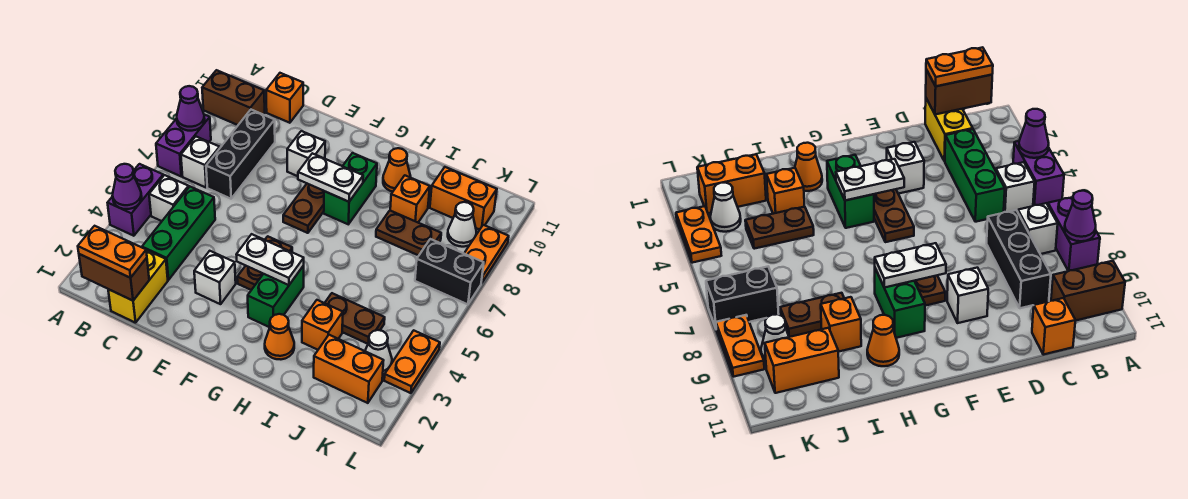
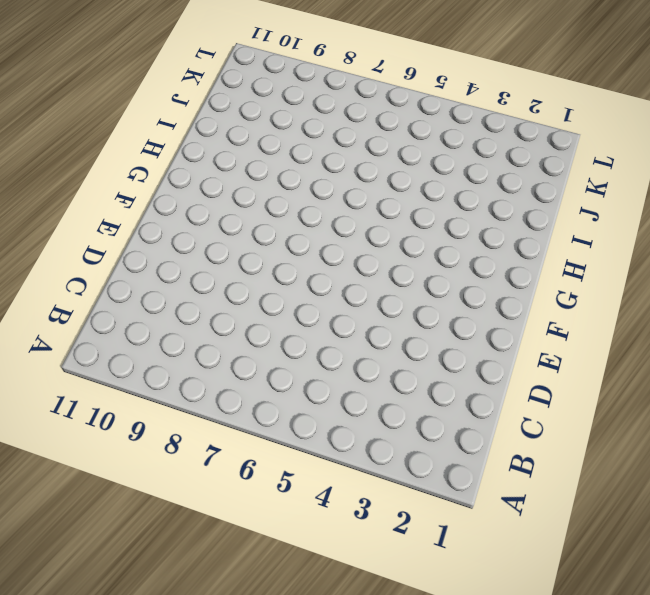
none -> purple 1x2 brick [108,164,163,236]
none -> purple 1x2 brick [156,115,211,176]
none -> brown 1x2 brick [202,70,265,125]
none -> white 1x1 brick [149,175,189,221]

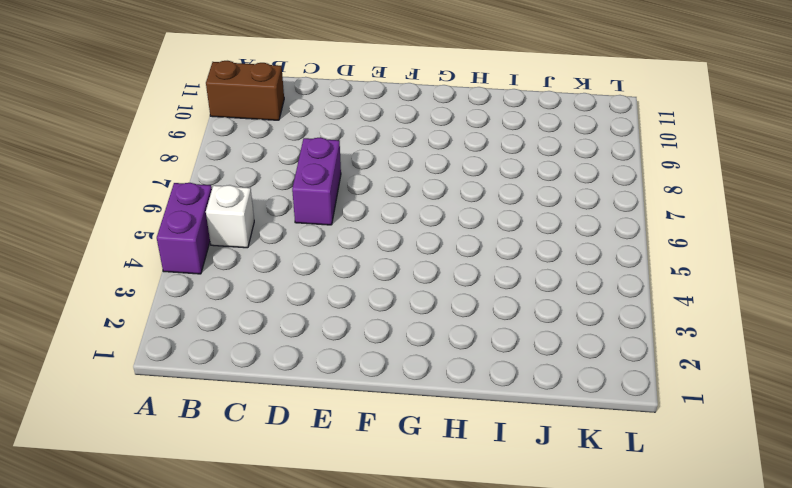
purple 1x2 brick [292,138,341,225] -> purple 1x2 brick moved to [156,115,211,176]
none -> white 1x1 brick [181,137,220,187]
none -> yellow 1x2 brick [108,250,168,323]
none -> green 1x3 brick [142,187,215,280]
none -> black 1x3 brick [206,110,275,199]

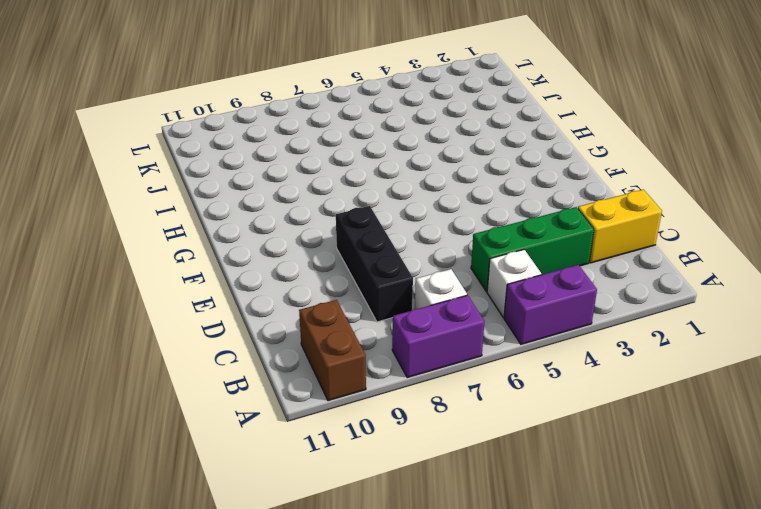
black 1x3 brick [336,206,413,322] -> black 1x3 brick turned to [206,110,275,199]
none -> orange 1x1 brick [266,73,303,123]
none -> white 1x1 brick [194,251,236,304]
none -> white 1x1 brick [287,131,325,176]
none -> brown 1x2 plate [237,236,292,290]

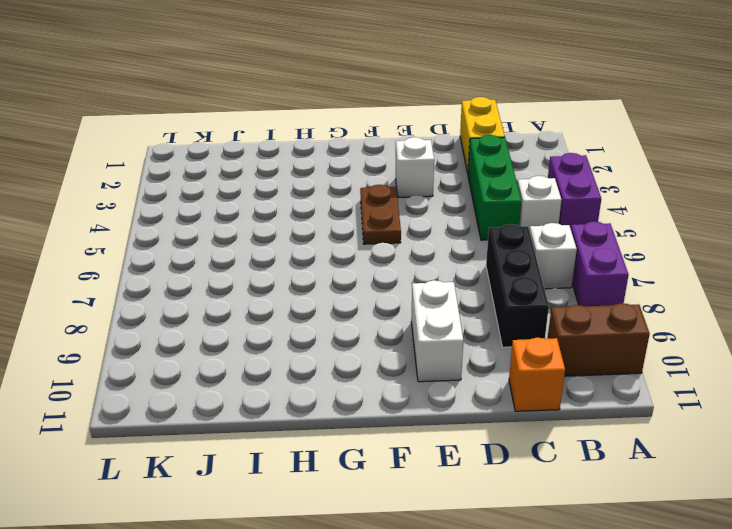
white 1x2 brick [411,280,463,382] -> white 1x1 brick [287,131,325,176]
none -> brown 1x2 plate [283,184,324,233]
none -> green 1x2 brick [248,266,304,327]
none -> green 1x2 brick [324,153,377,224]
none -> orange 1x1 cone [265,314,294,359]

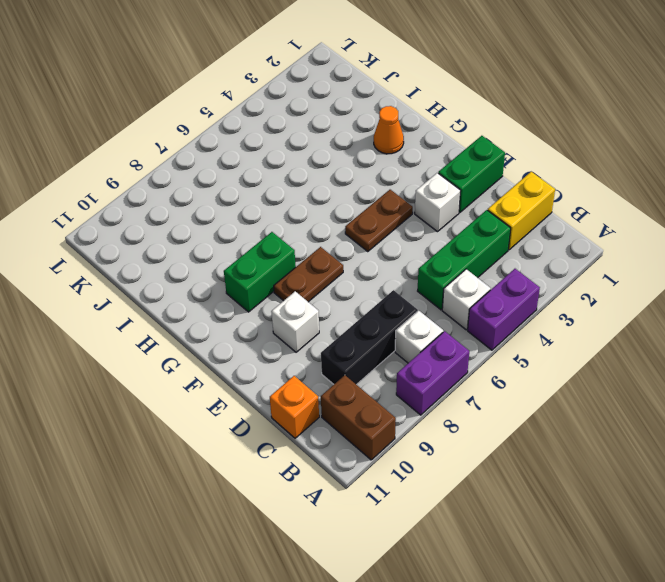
green 1x2 brick [438,136,505,212] -> green 1x2 brick moved to [248,266,304,327]
none -> orange 1x1 cone [383,148,411,192]
none -> orange 1x1 brick [302,300,343,350]
none -> brown 1x2 plate [325,293,385,344]
none -> brown 1x2 plate [376,211,441,256]

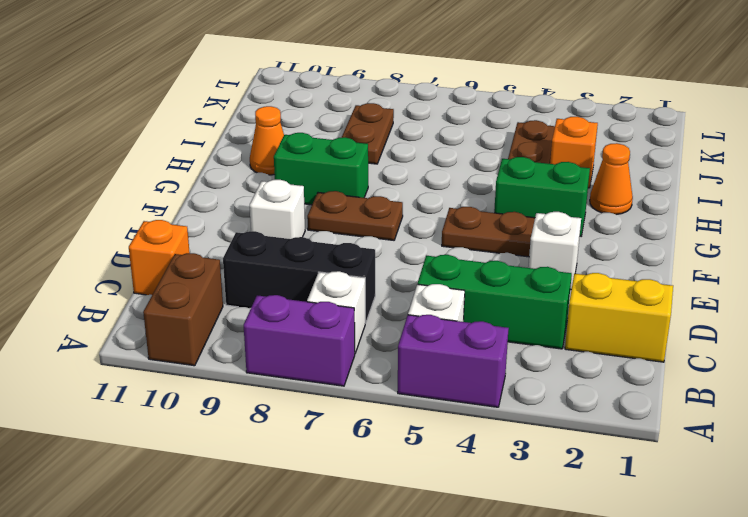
none -> orange 1x1 brick [390,175,430,222]
none -> orange 1x2 brick [314,335,384,403]
none -> orange 1x2 brick [430,167,497,230]
none -> white 1x1 cone [365,330,392,375]

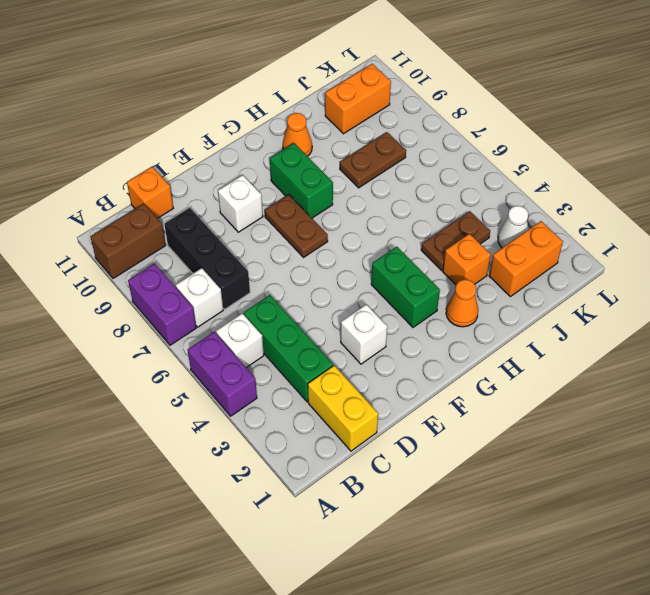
none -> brown 1x2 plate [237,236,292,290]
none -> orange 1x1 brick [390,175,430,222]
none -> black 1x2 brick [415,239,484,304]
none -> white 1x1 cone [448,202,476,247]

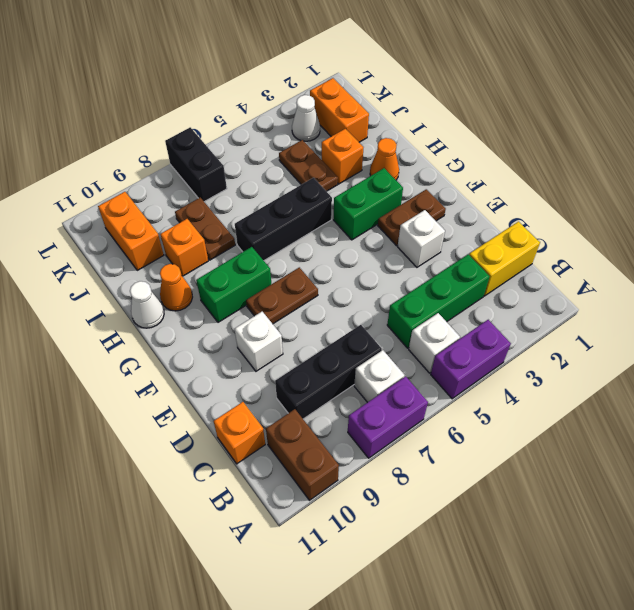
brown 1x2 plate [378,189,446,246] -> brown 1x2 plate moved to [237,236,292,290]
black 1x3 brick [235,178,332,261] -> none
white 1x1 cone [130,281,164,328] -> white 1x1 cone moved to [448,202,476,247]
none -> orange 1x2 plate [384,330,440,393]
none -> orange 1x2 plate [464,225,509,283]
none -> purple 1x1 cone [113,164,142,209]
none -> purple 1x1 cone [177,86,205,131]

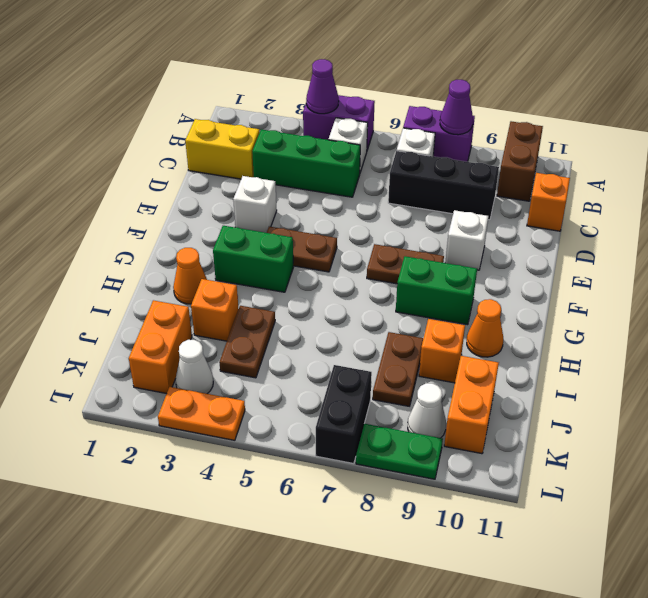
green 1x2 plate [356,424,443,479] -> orange 1x2 plate [464,225,509,283]
none -> brown 1x2 brick [79,254,149,301]
none -> white 1x2 plate [236,234,304,285]
none -> white 1x2 plate [298,153,363,202]
none -> orange 1x2 plate [78,226,147,278]

